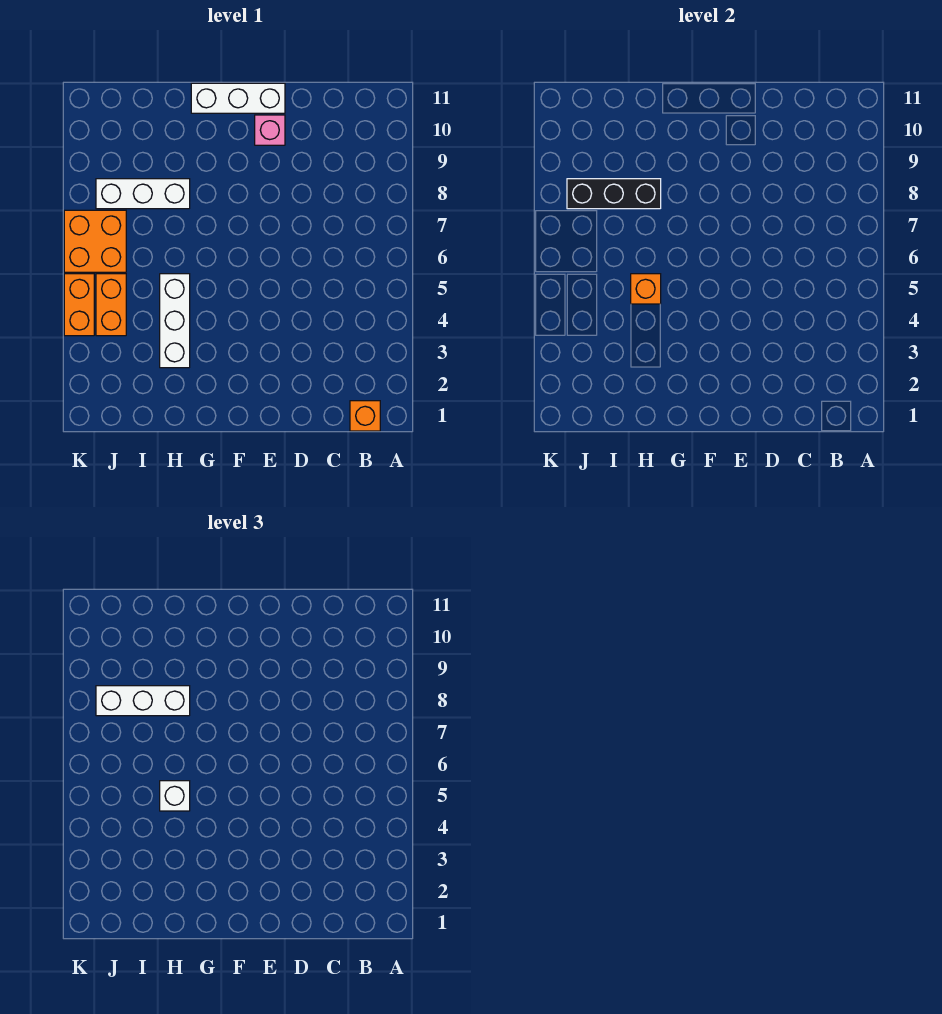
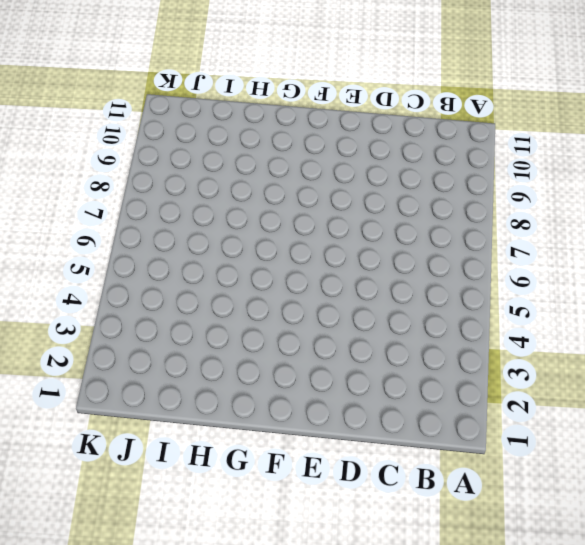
none -> orange 1x1 brick [350,401,380,431]
none -> pink 1x1 brick [255,115,285,145]
none -> white 1x3 brick [191,83,285,113]

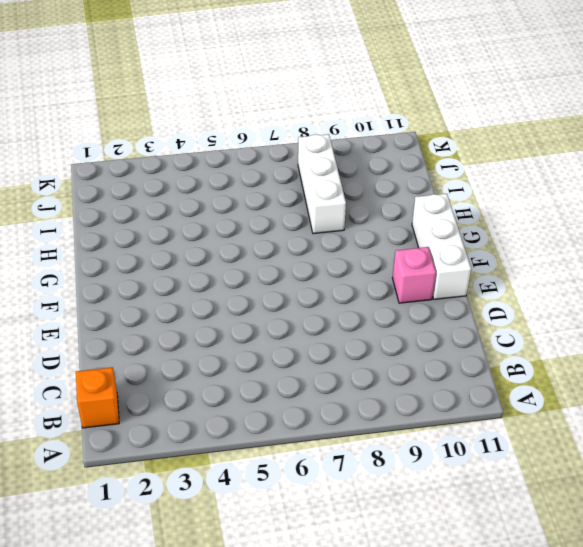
none -> white 1x3 brick [160,274,190,368]
none -> orange 1x2 brick [96,274,126,336]
none -> orange 2x2 brick [64,210,126,272]

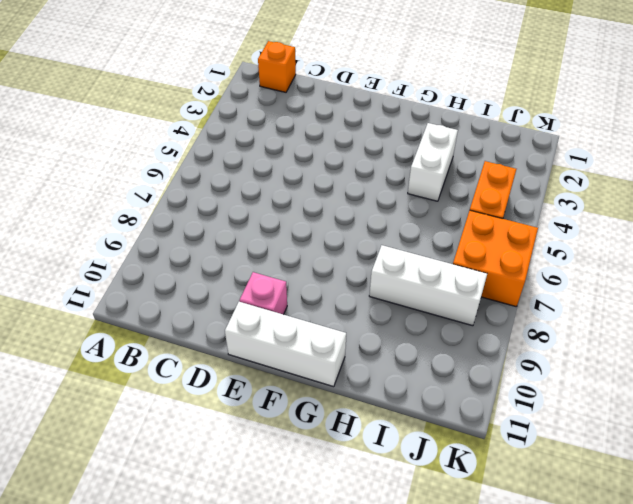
white 1x2 brick [408,123,458,201] -> white 1x3 brick [160,274,190,368]
none -> orange 1x2 brick [64,274,94,336]
none -> orange 1x1 brick [631,274,661,304]
none -> black 1x3 brick [567,179,661,209]

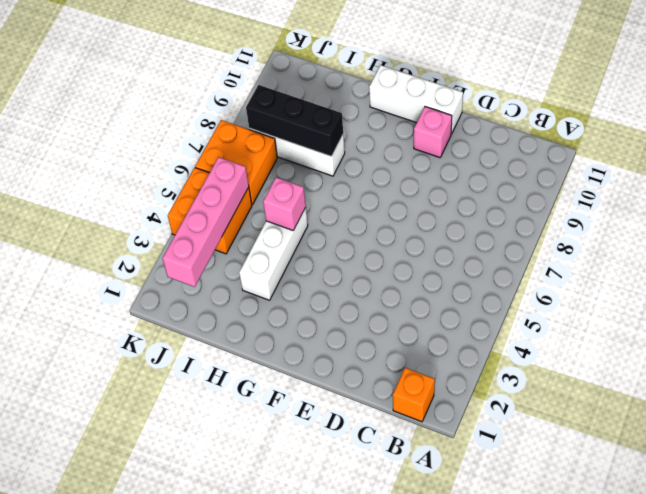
pink 1x1 brick [263,177,306,230] -> orange 1x1 brick [631,274,661,304]
pink 1x4 brick [163,157,249,287] -> none
none -> white 1x1 brick [160,781,190,811]
none -> white 1x3 brick [96,686,190,716]

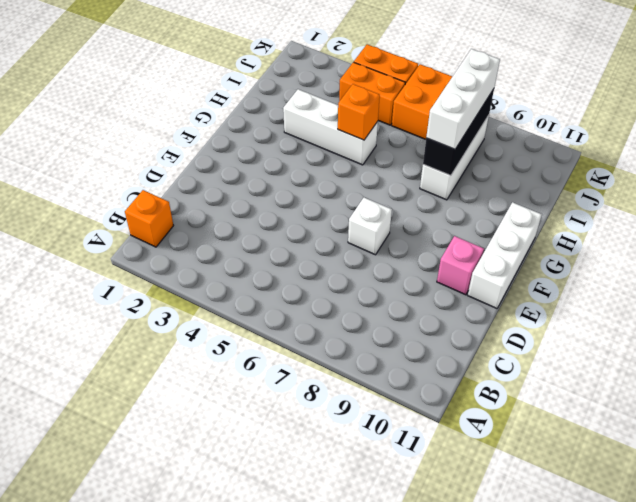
white 1x1 brick [348,198,392,255] -> white 1x1 brick moved to [160,781,190,811]

